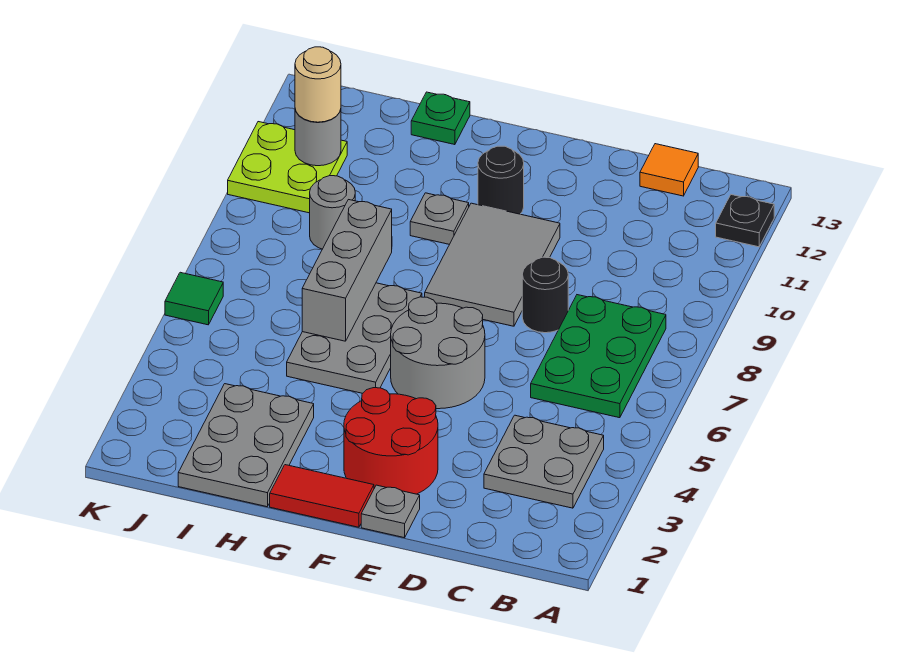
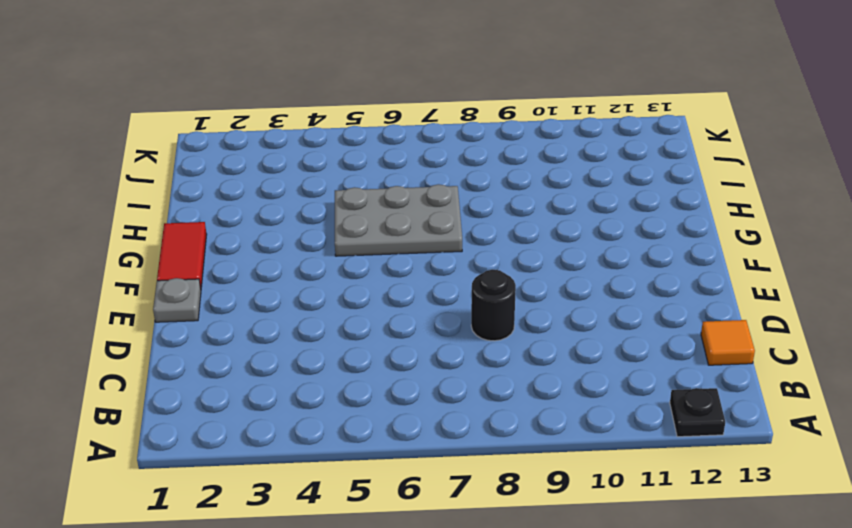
none -> grey 2x2 plate [484,415,604,508]
none -> green 2x3 plate [531,295,666,418]
none -> red 2x2 round brick [344,388,438,494]

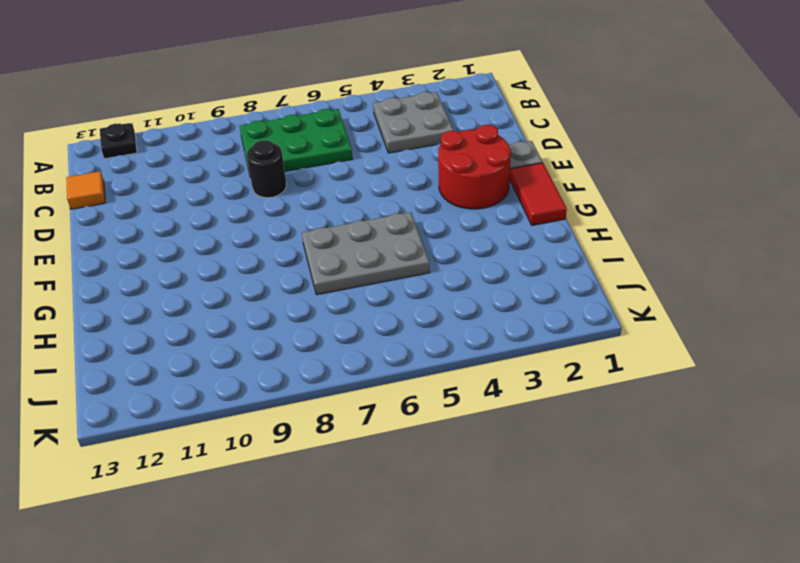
none -> grey 2x2 round brick [391,297,485,409]
none -> grey 2x3 tile [425,203,560,326]
none -> black 1x1 round brick [478,146,524,214]

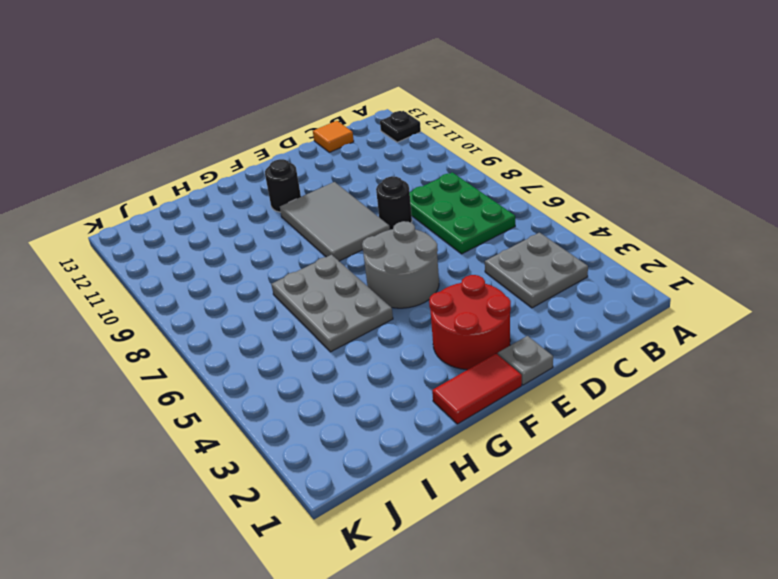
none -> grey 1x1 plate [410,193,469,244]
none -> grey 2x3 plate [178,384,314,507]
none -> green 1x1 plate [411,92,470,145]

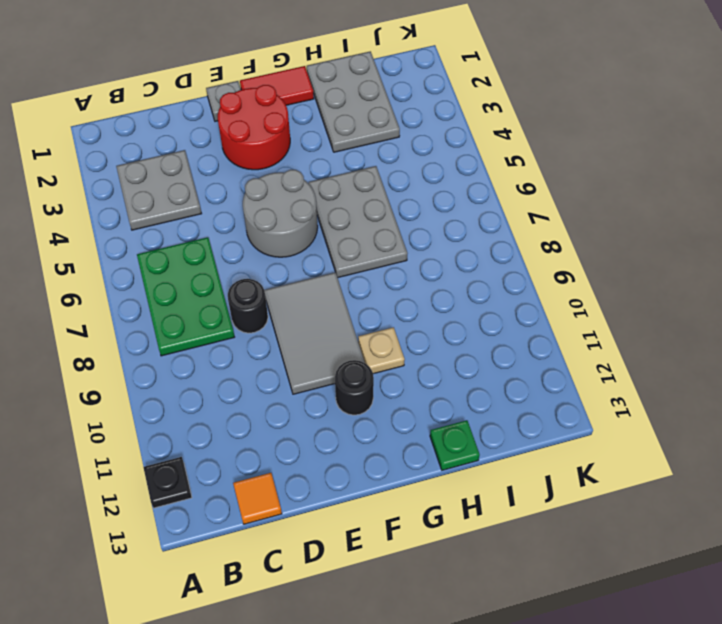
tan 1x1 plate [358,327,405,374] -> grey 1x1 plate [410,193,469,244]
none -> grey 1x1 round brick [310,176,355,249]
none -> lime 2x2 plate [228,122,347,213]
none -> green 1x1 tile [165,272,223,325]

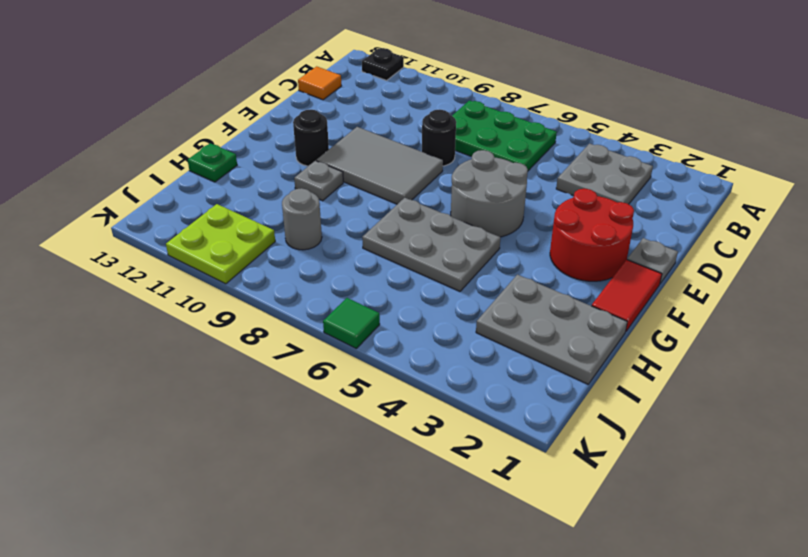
none -> grey 1x3 brick [302,200,392,341]
none -> grey 1x1 round brick [295,109,341,166]
none -> tan 1x1 round brick [295,47,341,122]

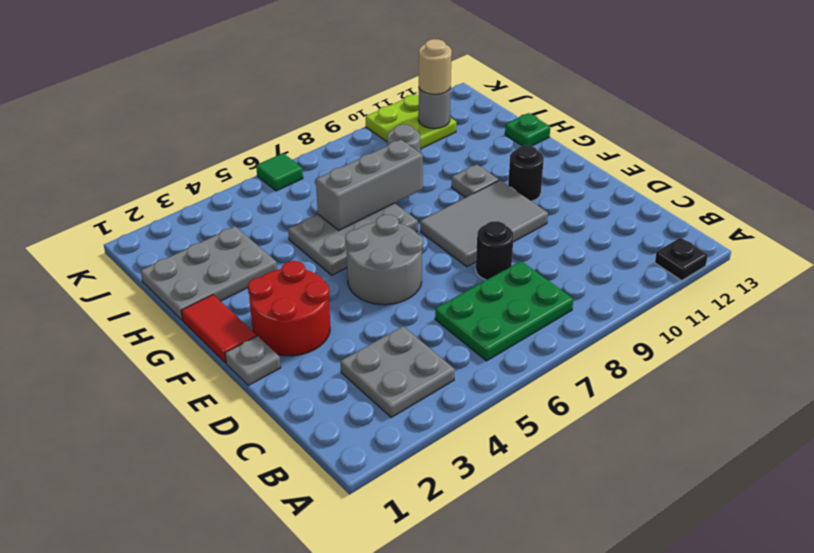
none -> orange 1x1 tile [640,144,698,196]

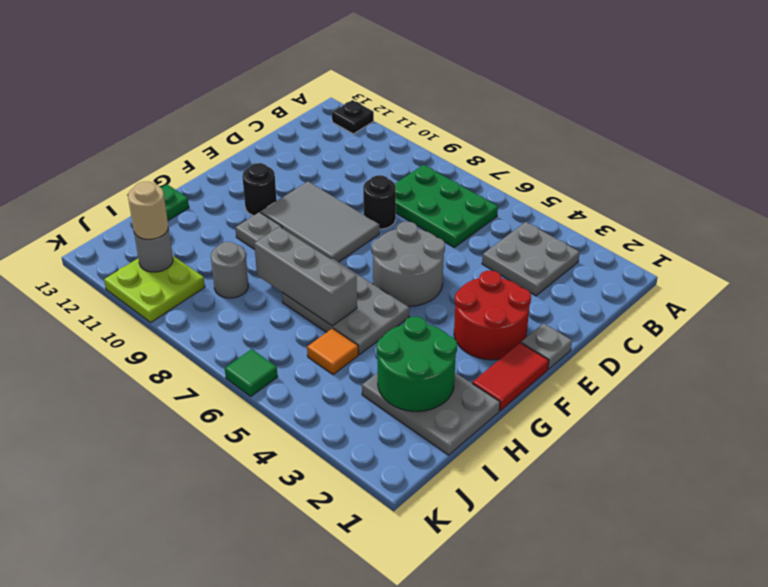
green 2x2 round brick [377,316,457,412] -> none
orange 1x1 tile [307,328,358,375] -> orange 1x1 tile moved to [640,144,698,196]

